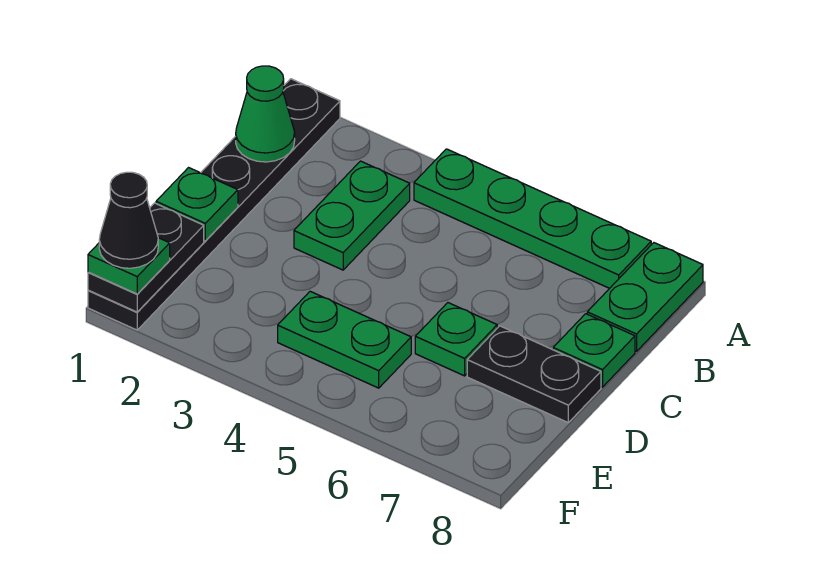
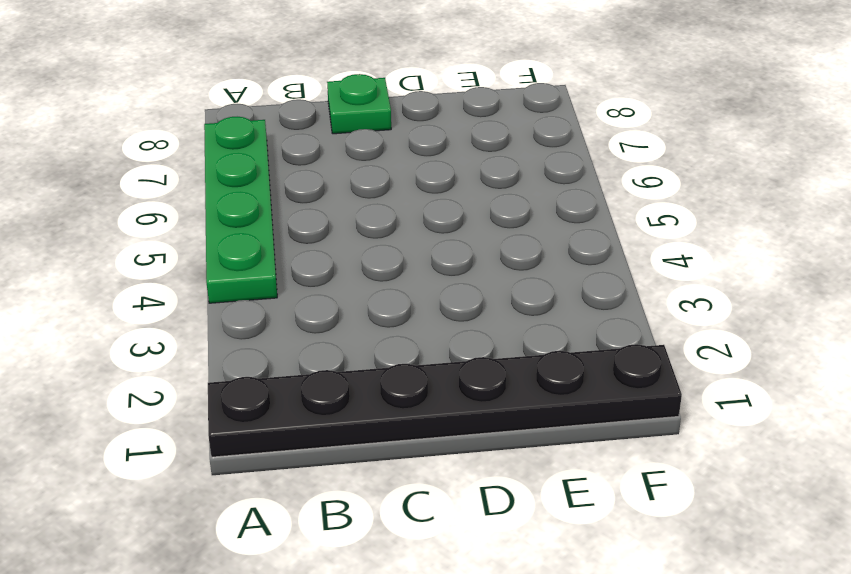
none -> green 1x2 plate [587,243,703,351]
none -> green 1x2 plate [294,161,410,270]
none -> green 1x1 plate [415,303,497,376]

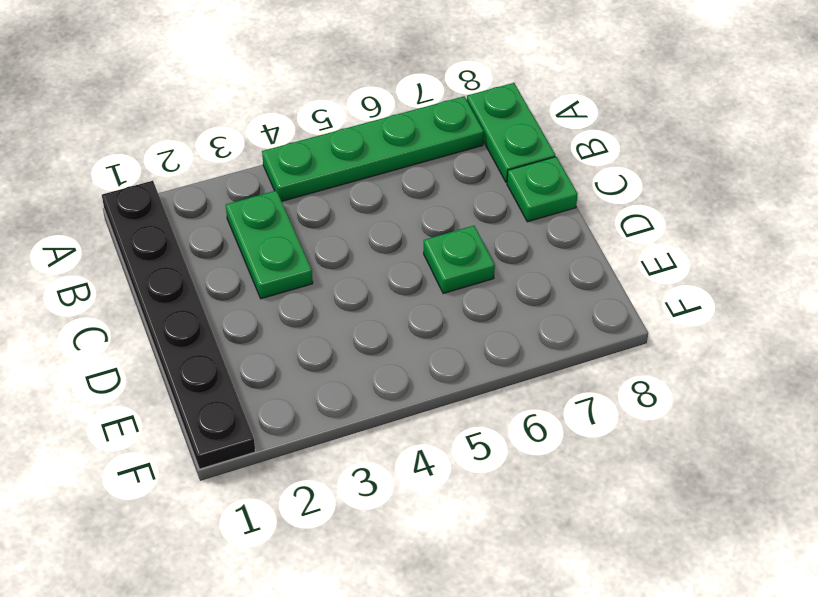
none -> black 1x2 plate [467,326,601,422]
none -> green 1x2 plate [278,291,411,388]
none -> green 1x1 cone [236,66,295,162]

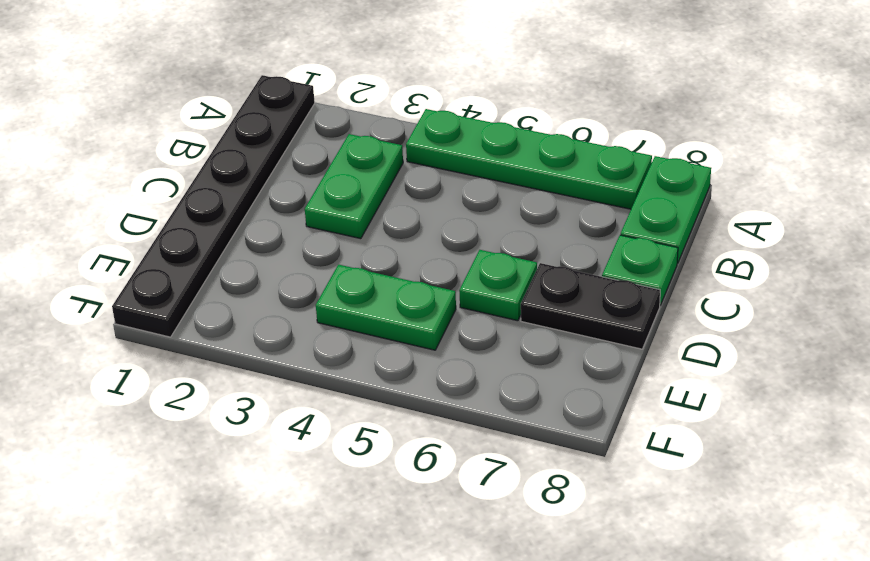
none -> green 1x1 cone [236,66,295,162]
none -> green 1x1 plate [156,168,238,241]
none -> black 1x2 plate [88,203,204,312]

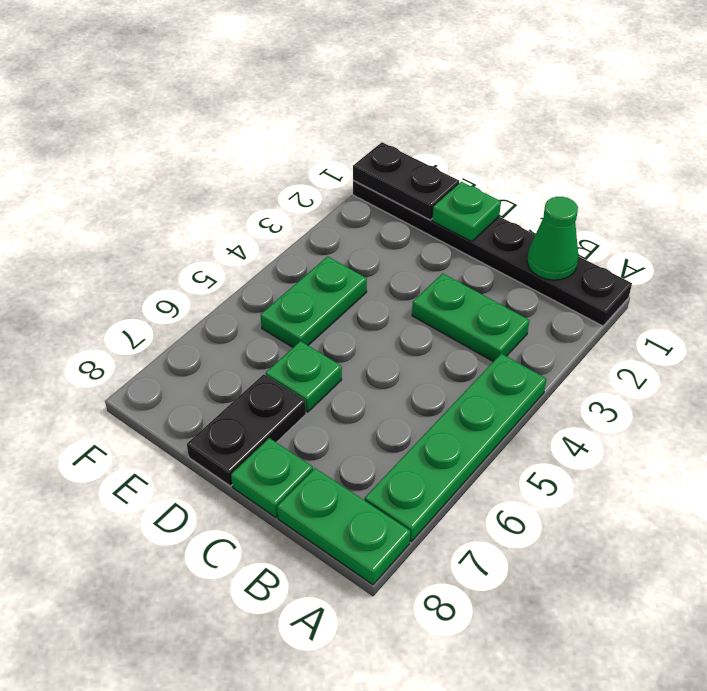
none -> green 1x1 plate [88,238,170,294]
none -> black 1x1 cone [99,172,158,268]

